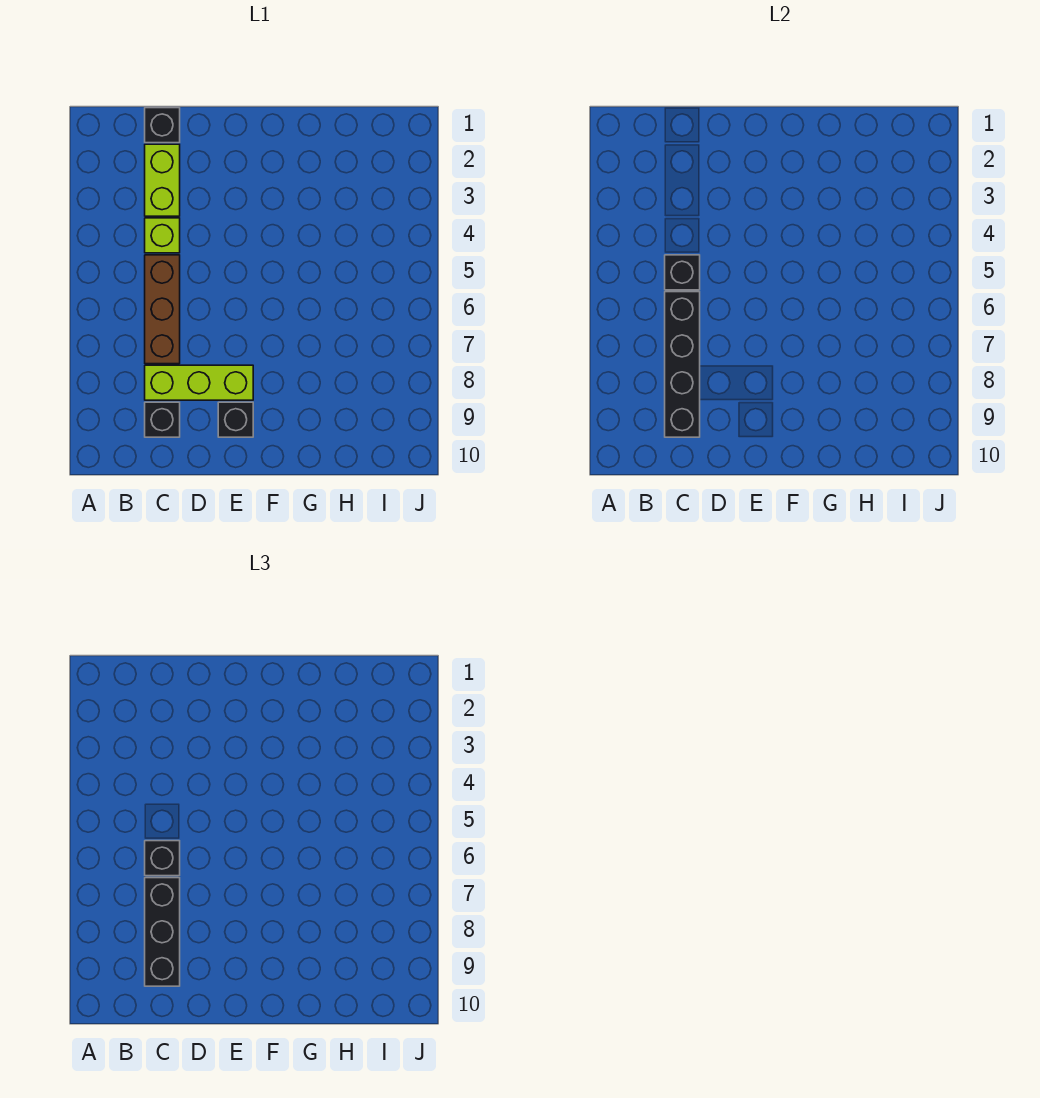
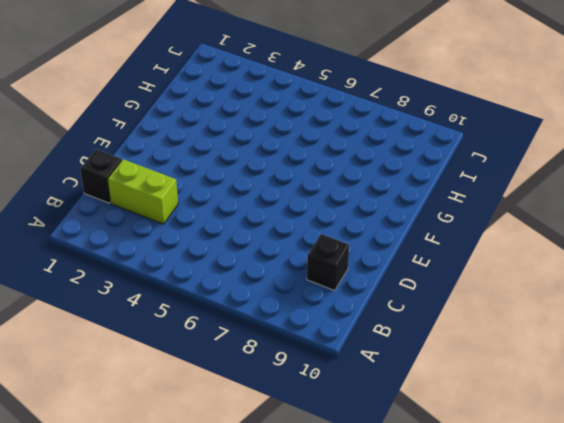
none -> lime 1x1 brick [145,218,180,253]
none -> brown 1x3 brick [145,255,180,364]

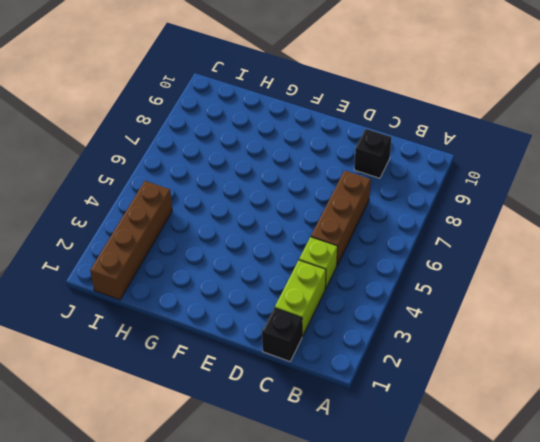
brown 1x4 brick [90,181,172,300] -> none
none -> lime 1x3 brick [145,365,253,400]
none -> black 1x1 brick [218,402,253,437]

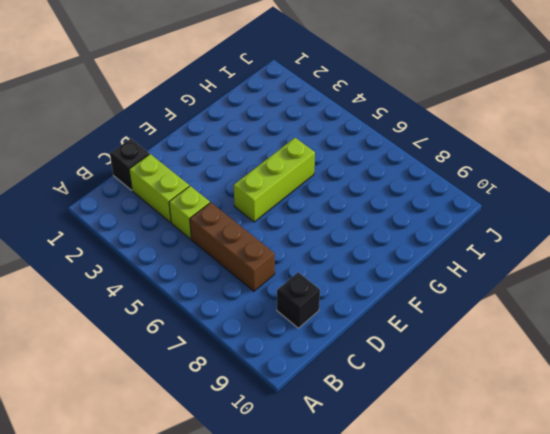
lime 1x3 brick [234,138,315,222] -> lime 1x3 brick moved to [145,365,253,400]
none -> black 1x1 brick [218,402,253,437]
none -> black 1x1 brick [665,255,700,290]

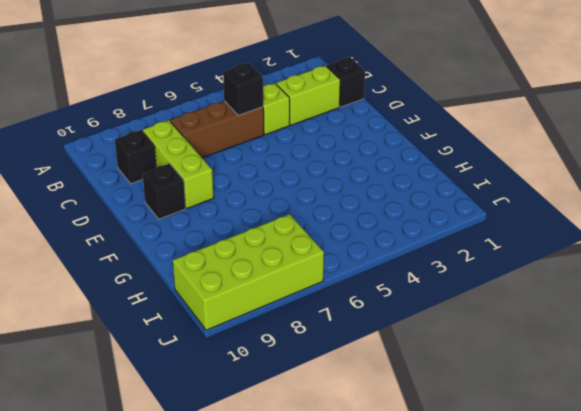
lime 2x4 brick [173,214,324,330] -> none
none -> black 1x4 brick [665,292,700,437]
none -> black 1x1 brick [145,841,180,876]

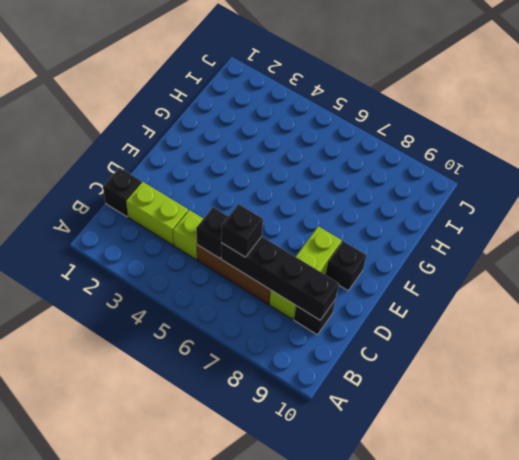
none -> black 1x3 brick [145,878,180,986]

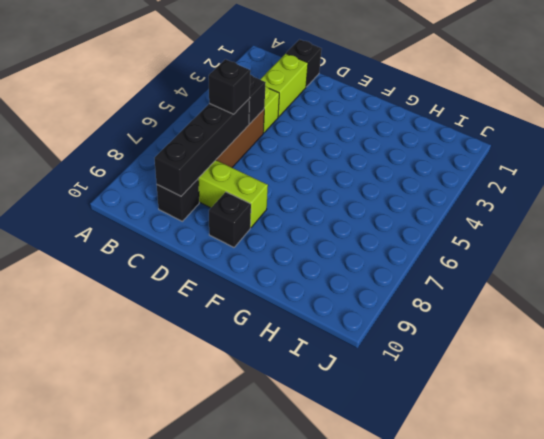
none -> black 1x3 brick [145,878,180,986]

